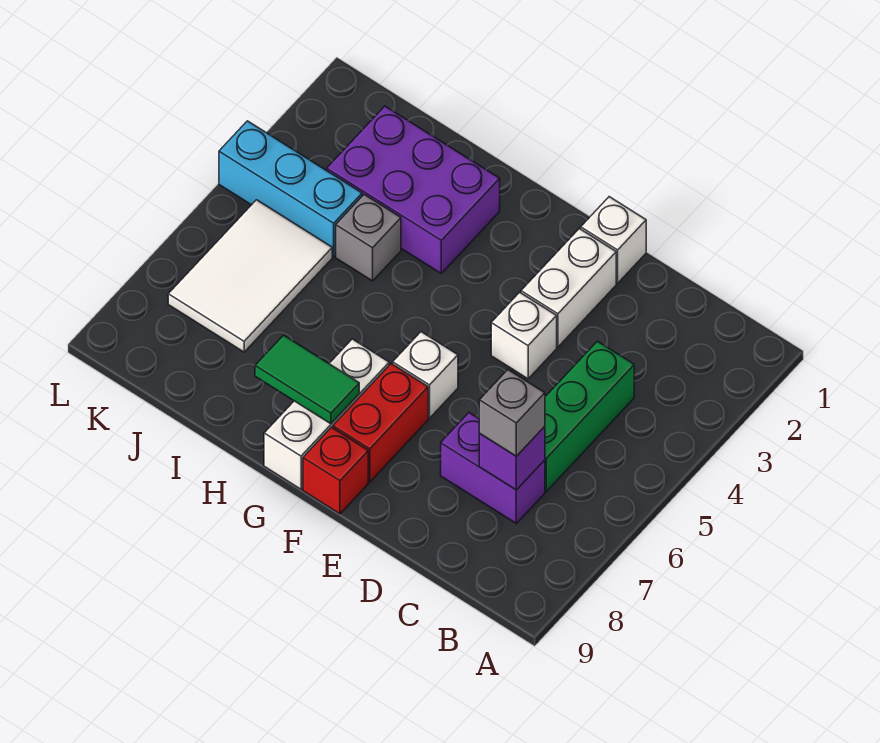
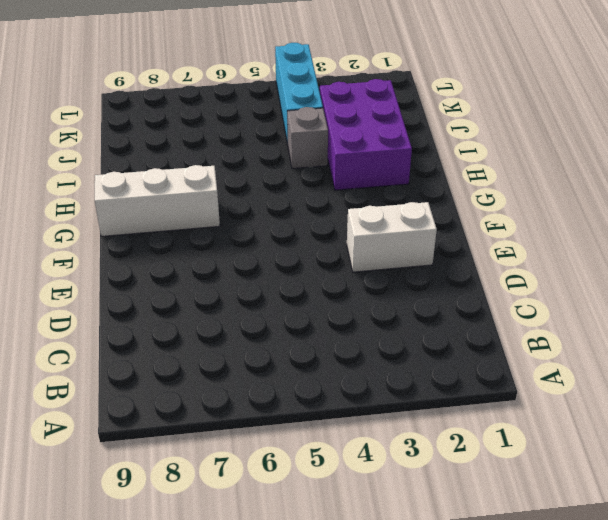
none -> green 1x3 brick [545,341,634,491]
none -> purple 1x2 brick [441,413,545,523]
none -> white 1x1 brick [581,197,646,283]

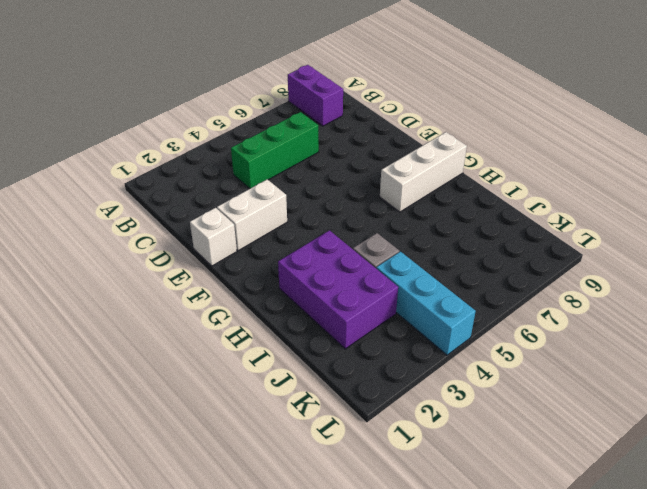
purple 1x2 brick [288,65,343,126] -> purple 1x2 brick moved to [441,413,545,523]
none -> white 1x1 brick [491,292,557,379]
none -> white 1x1 brick [393,332,458,418]
none -> red 1x2 brick [333,364,428,482]

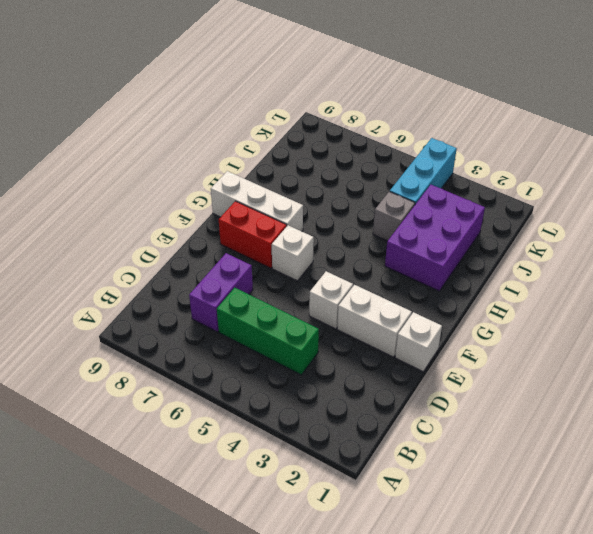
none -> red 1x1 brick [303,427,368,514]
none -> white 2x3 tile [168,200,332,352]
none -> purple 1x1 brick [479,426,545,490]

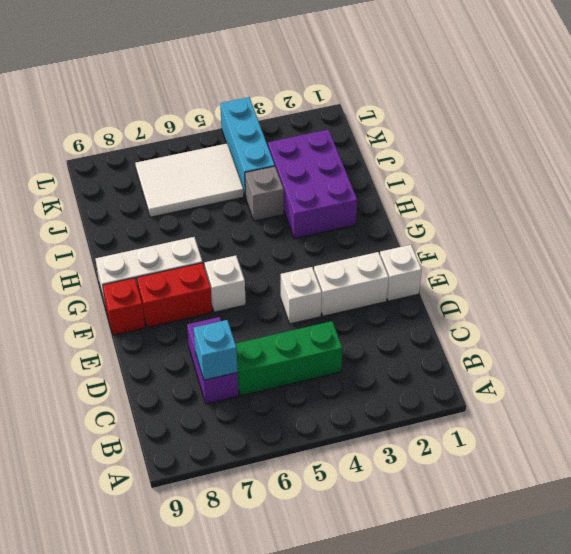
cyan 1x1 brick [194,320,238,380] -> purple 1x1 brick [479,426,545,490]
none -> green 1x2 tile [255,335,359,424]
none -> grey 1x1 brick [479,370,545,456]

